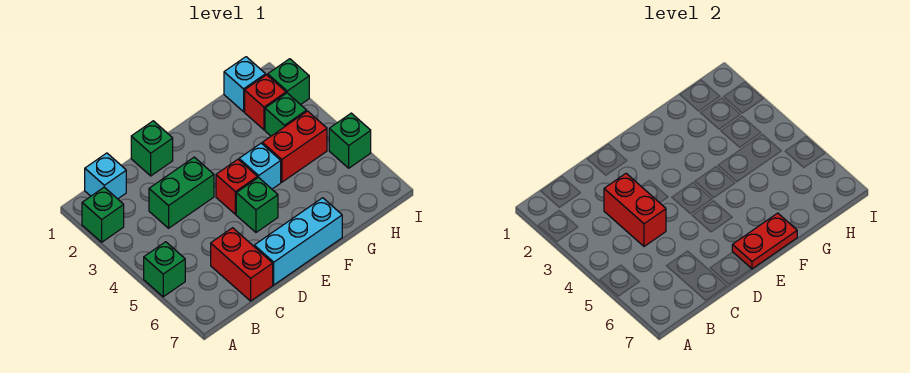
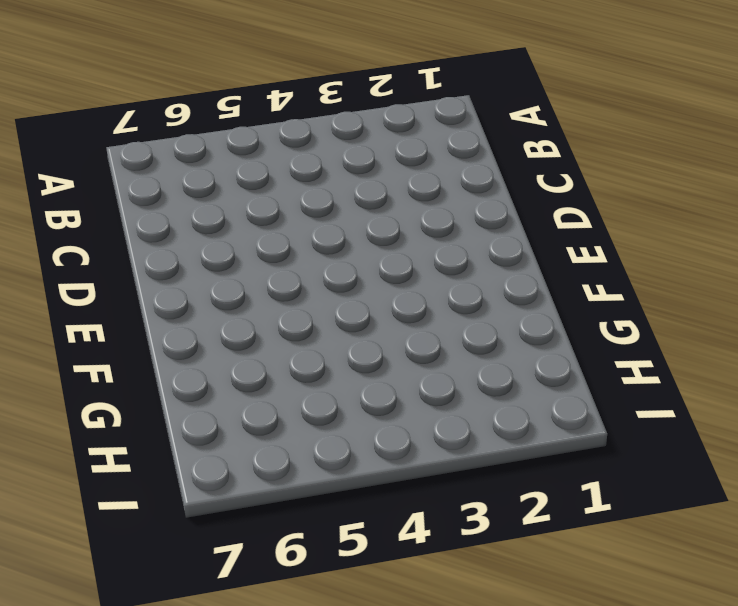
none -> green 1x1 brick [82,187,124,242]
none -> green 1x1 brick [144,242,185,297]
none -> cyan 1x1 brick [85,153,126,199]

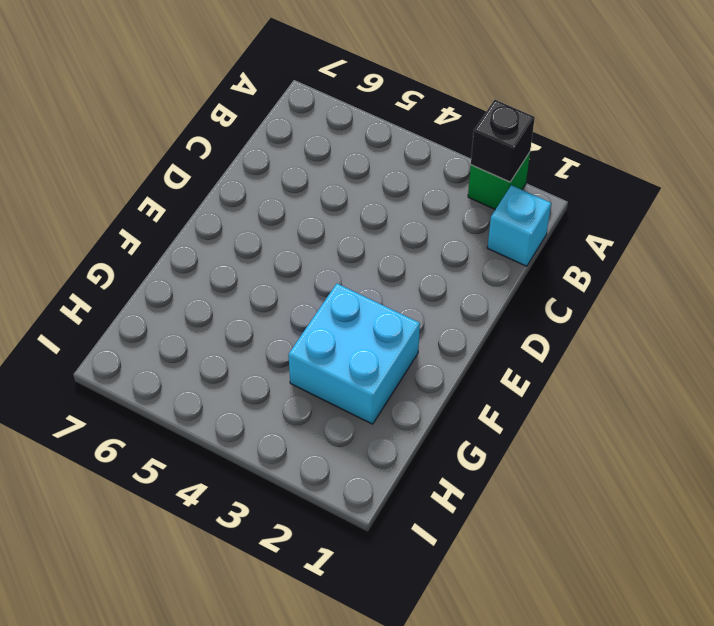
black 1x1 brick [471,100,535,182] -> none
cyan 2x2 brick [288,284,420,424] -> none
none -> green 1x1 brick [144,242,185,297]
none -> green 1x2 brick [149,157,214,228]
none -> red 1x2 brick [211,228,273,301]

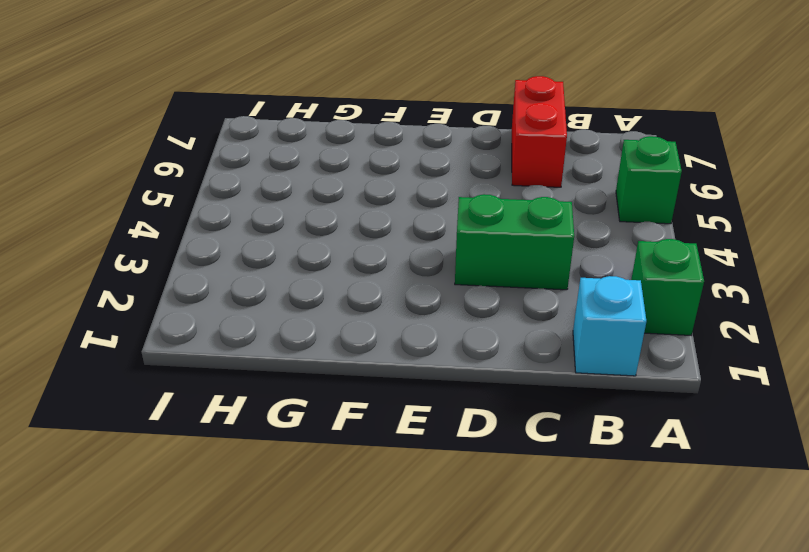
none -> green 1x1 brick [131,121,173,176]
none -> cyan 1x3 brick [254,198,342,285]
none -> red 1x1 brick [216,160,258,214]

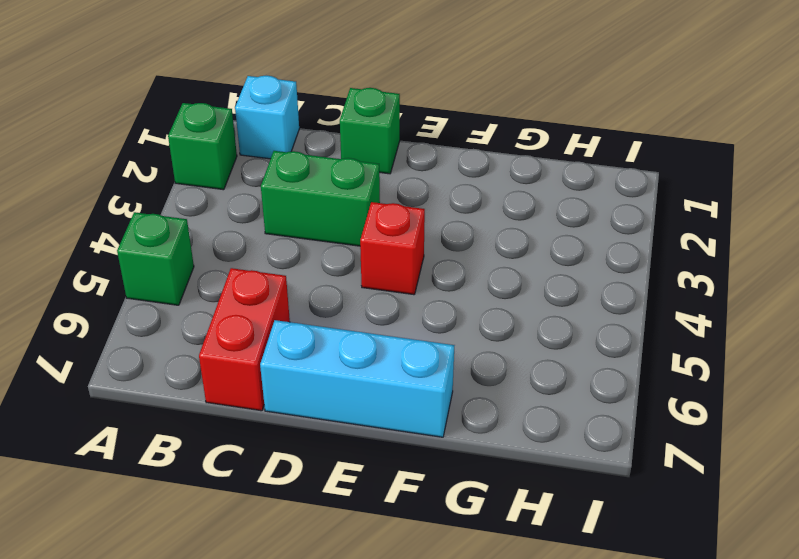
none -> green 1x1 brick [236,177,278,232]
none -> cyan 1x1 brick [239,143,281,189]
none -> red 1x2 brick [262,111,327,182]

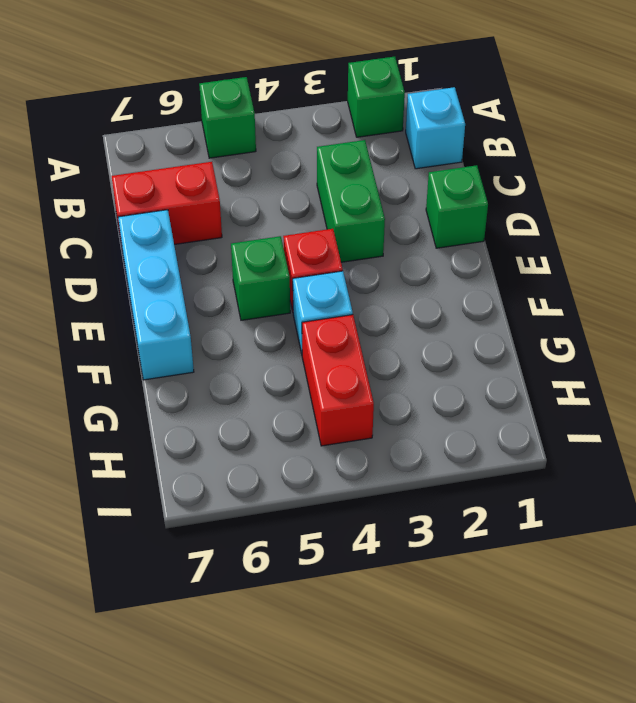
none -> cyan 1x1 brick [224,57,266,112]
none -> red 1x1 brick [245,75,286,130]
none -> green 1x1 brick [265,93,307,136]

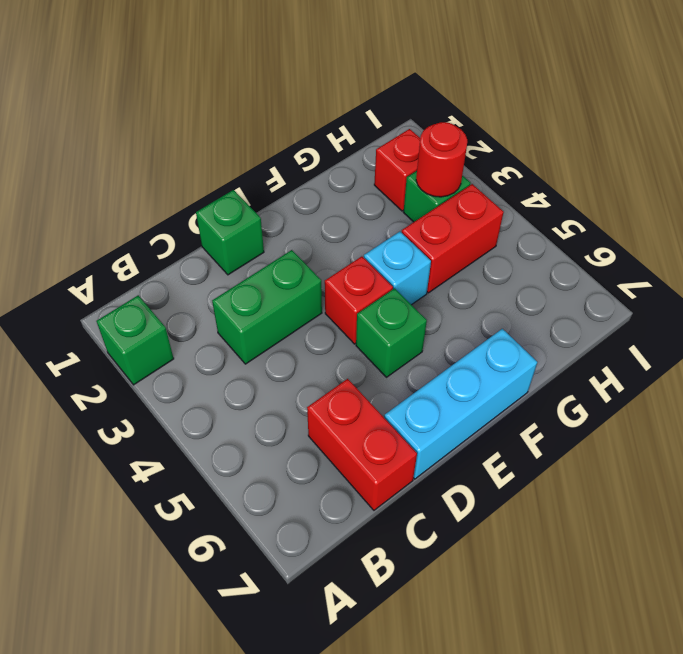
red 1x1 round brick [416,122,467,197] -> none
none -> green 1x1 brick [144,242,185,297]
none -> cyan 1x1 brick [85,153,126,199]
none -> cyan 1x1 brick [224,57,266,112]

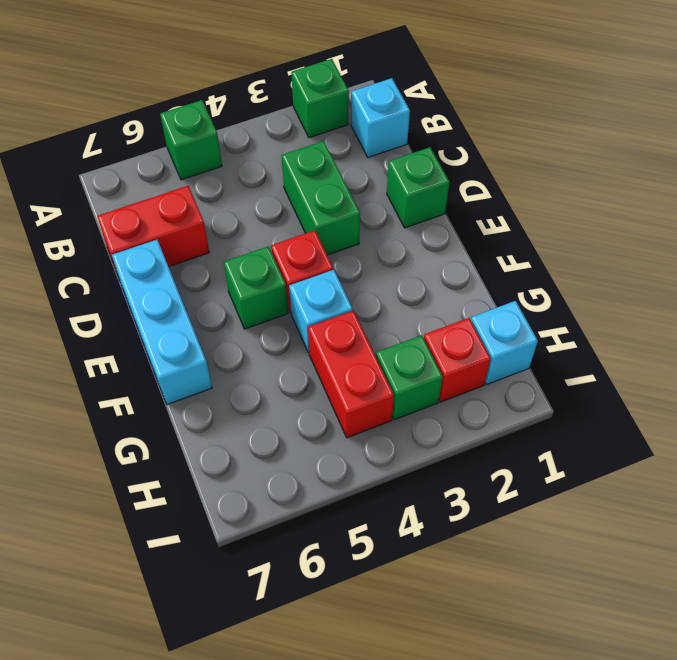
none -> green 1x1 brick [268,59,309,105]
none -> green 1x1 brick [329,113,371,168]
none -> red 1x2 brick [604,173,666,246]

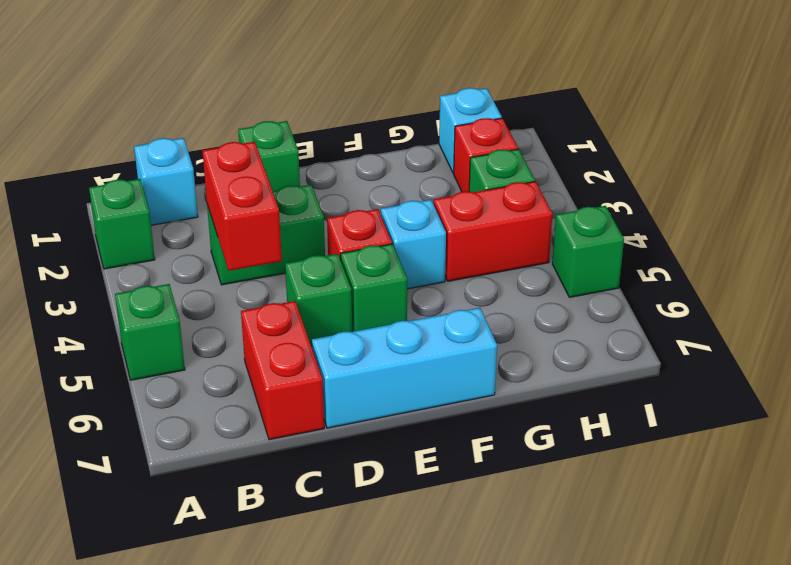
green 1x1 brick [285,254,352,346] -> green 1x1 brick moved to [268,59,309,105]
none -> red 1x2 plate [732,213,797,269]

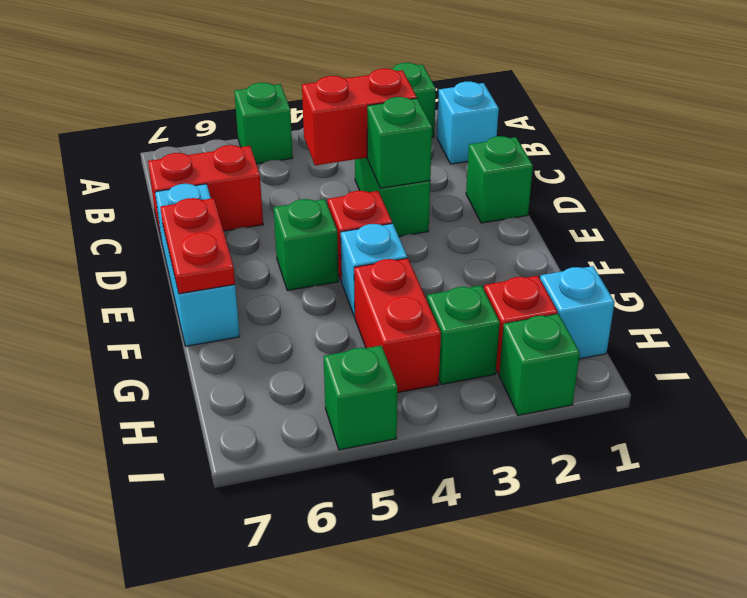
green 1x1 brick [367,97,432,188] -> none

